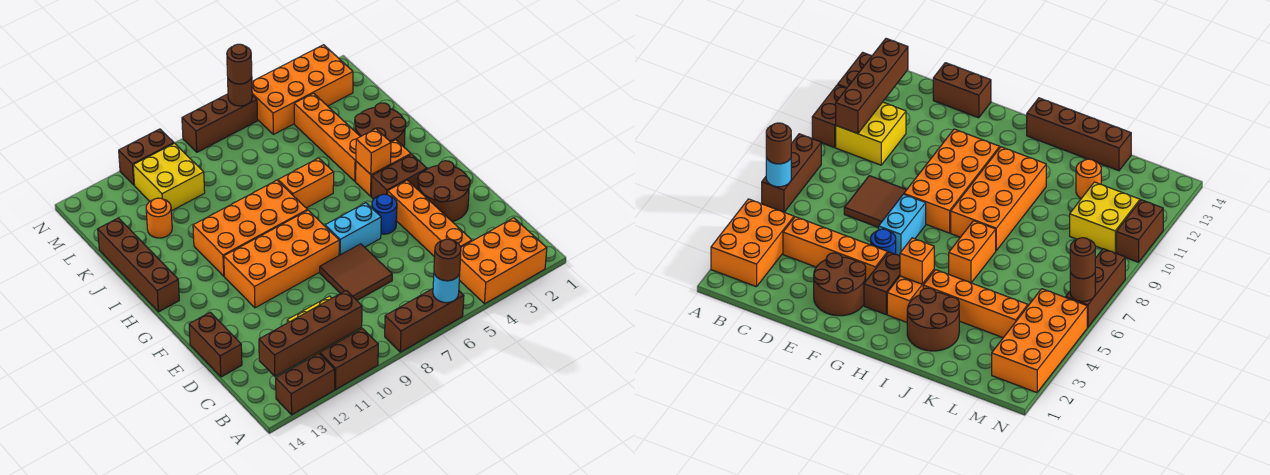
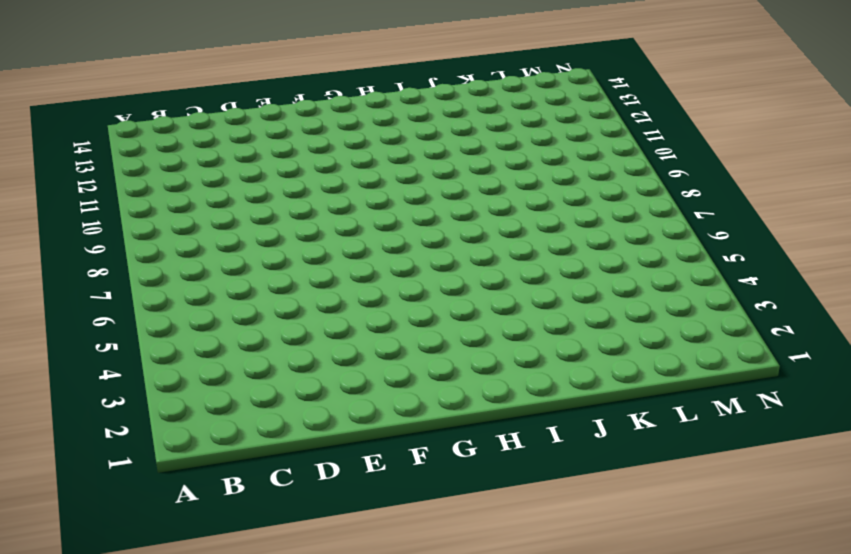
none -> orange 2x3 brick [459,218,547,304]
none -> brown 1x3 brick [385,289,464,352]
none -> brown 1x2 brick [320,329,378,389]
none -> brown 1x2 brick [276,353,335,415]

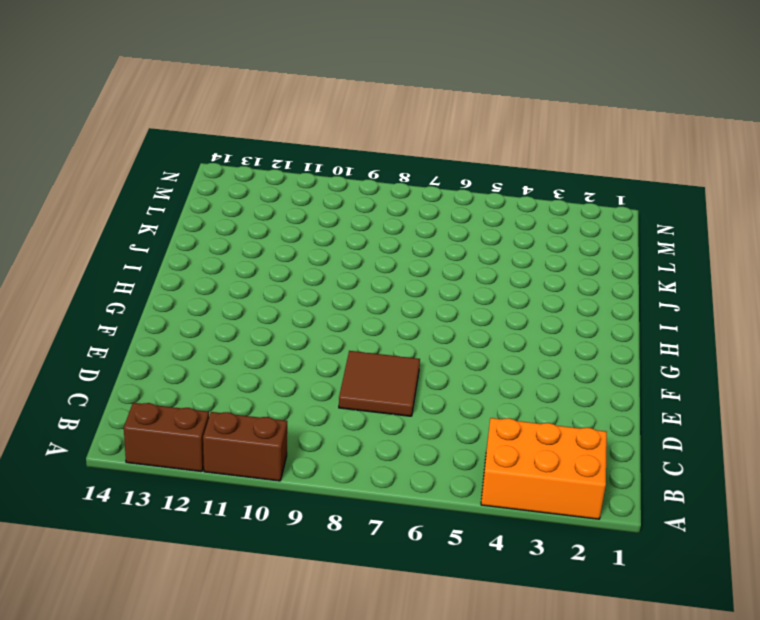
none -> brown 1x3 brick [385,289,464,352]
none -> yellow 2x2 brick [836,102,906,165]
none -> orange 1x4 brick [388,180,472,257]
none -> brown 1x2 brick [189,312,242,377]

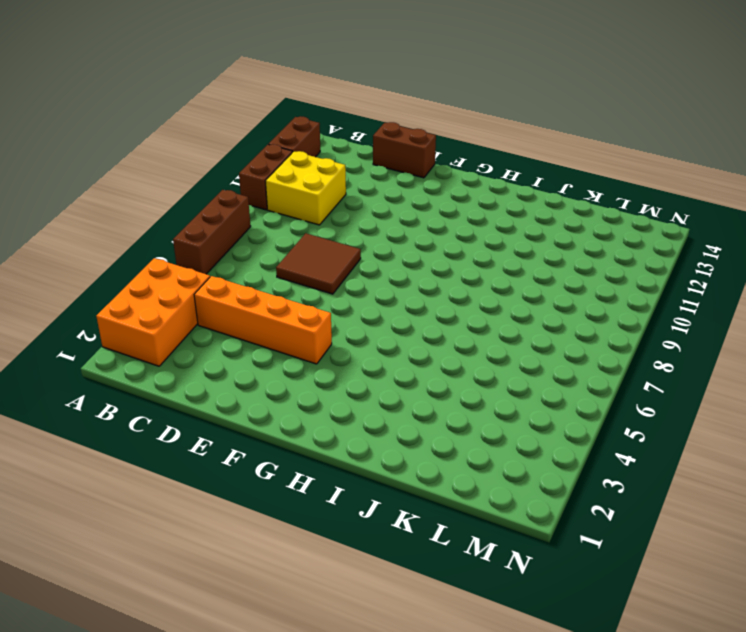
none -> brown 2x2 round brick [418,161,470,222]
none -> blue 1x1 round brick [372,194,397,234]
none -> cyan 1x2 brick [325,203,381,256]
none -> orange 2x4 brick [224,210,339,308]

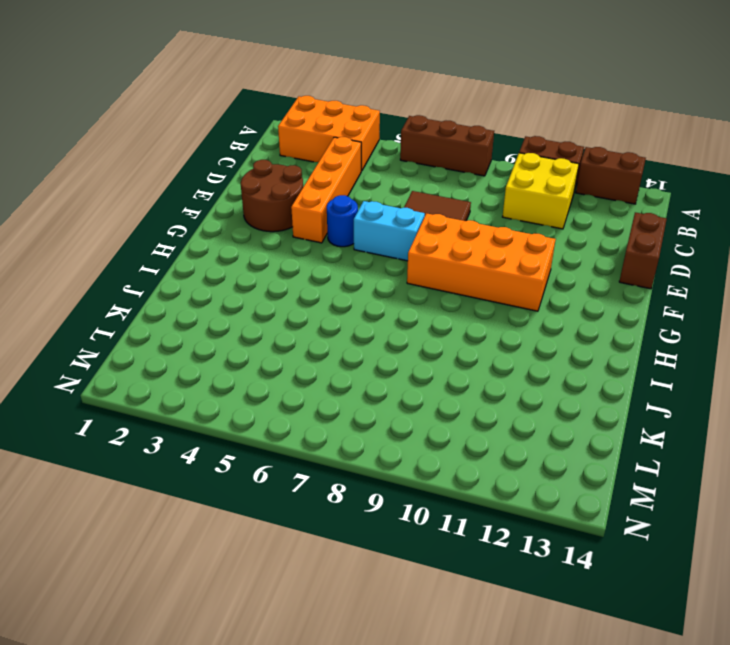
none -> brown 1x2 brick [371,154,427,199]
none -> orange 1x2 brick [356,140,411,196]
none -> orange 2x4 brick [193,180,308,276]
none -> brown 1x4 brick [98,218,179,312]

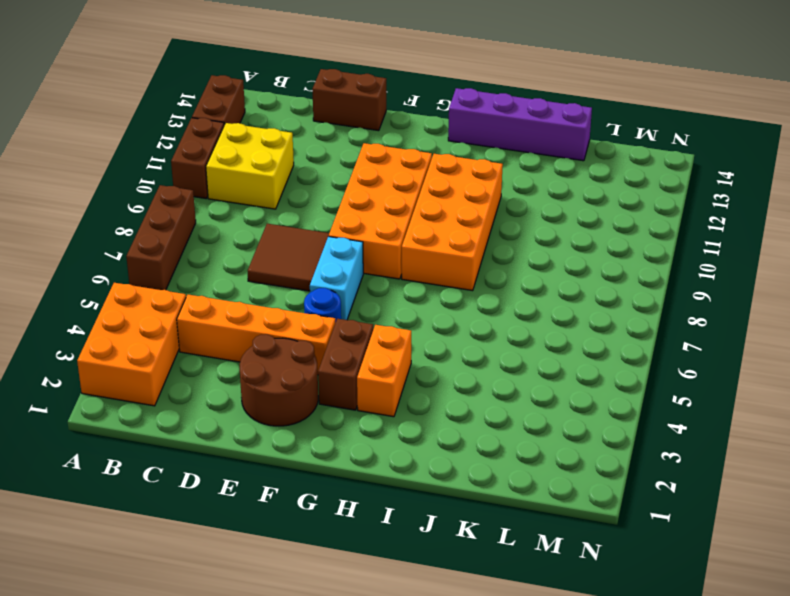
purple 1x4 brick [448,88,592,161] -> brown 1x4 brick [98,218,179,312]
none -> brown 2x2 round brick [355,103,406,147]
none -> orange 1x4 brick [294,93,360,181]
none -> orange 1x2 brick [278,158,334,208]
none -> orange 1x1 round brick [146,198,172,238]

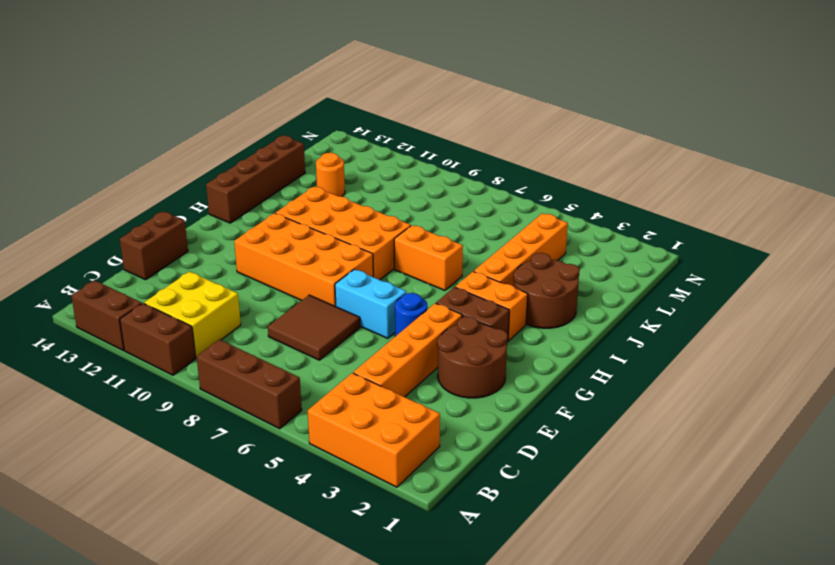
none -> yellow 2x2 brick [133,143,205,211]
none -> orange 2x4 brick [252,45,353,134]
none -> brown 1x3 brick [182,94,258,152]
none -> brown 1x2 brick [119,129,174,185]

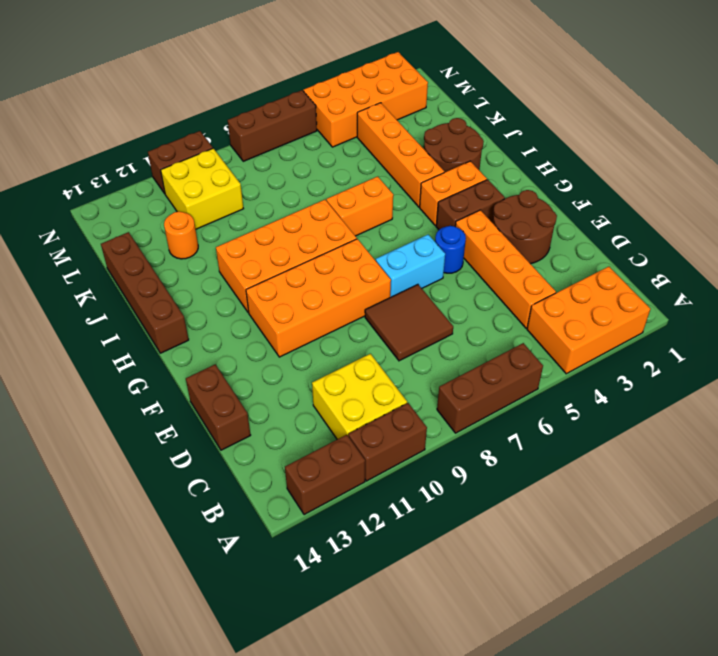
none -> cyan 1x1 round brick [433,274,460,303]
none -> brown 1x4 brick [259,291,362,376]
none -> orange 1x1 brick [356,129,391,175]
none -> brown 1x1 round brick [228,77,252,106]

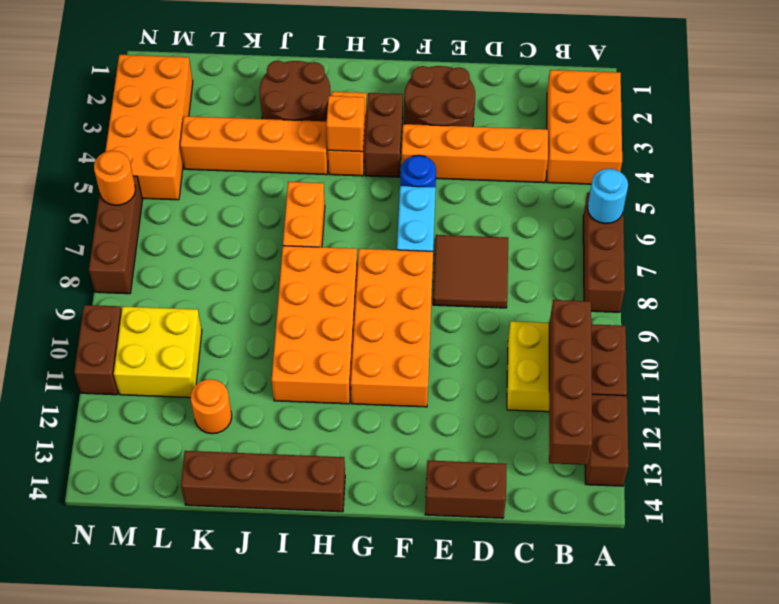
orange 1x1 round brick [94,151,135,205] -> brown 1x1 round brick [228,77,252,106]
none -> brown 1x1 round brick [434,239,461,281]
none -> brown 1x1 round brick [227,44,252,84]

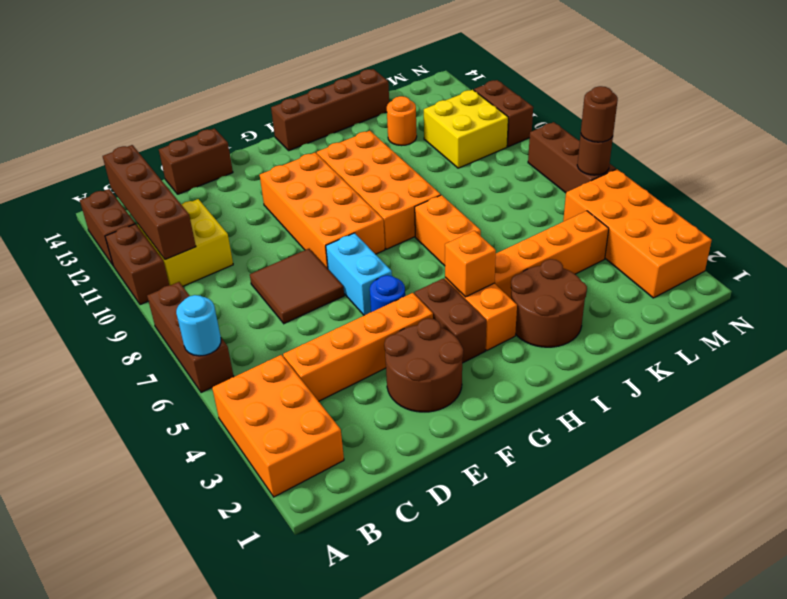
none -> brown 1x1 round brick [434,239,461,281]

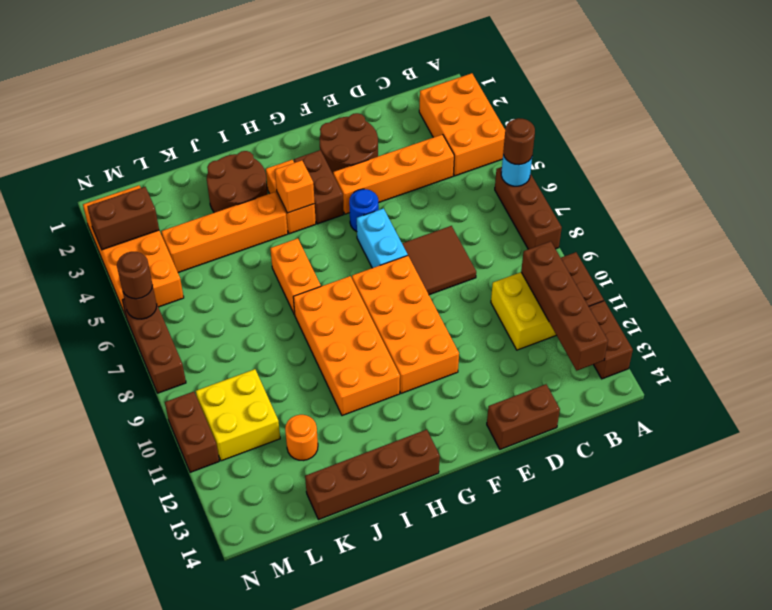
brown 1x2 brick [87,187,159,250] -> none

